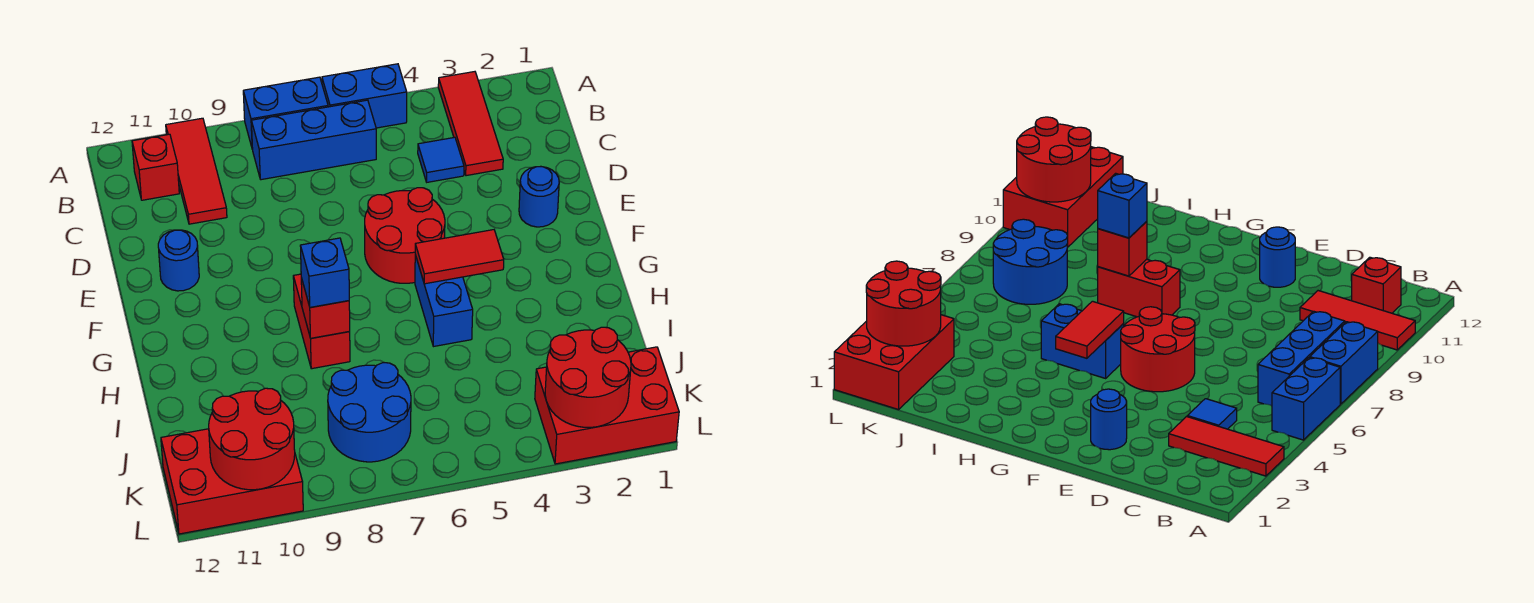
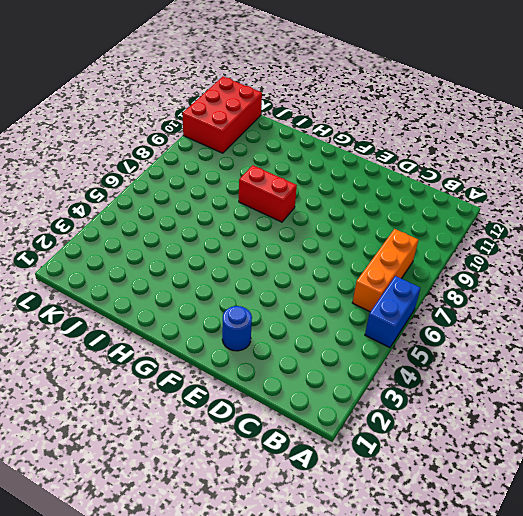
orange 1x3 brick [352,229,418,312] -> blue 1x3 brick [251,100,376,180]
none -> red 1x3 tile [438,72,503,176]
none -> blue 1x2 brick [243,77,328,149]
none -> red 1x3 tile [166,118,227,224]

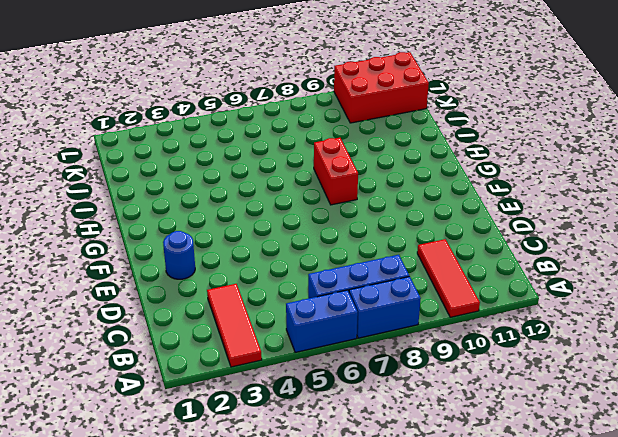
none -> red 1x1 brick [132,134,179,200]
none -> blue 1x1 tile [418,137,464,182]
none -> red 2x2 round brick [365,188,445,283]

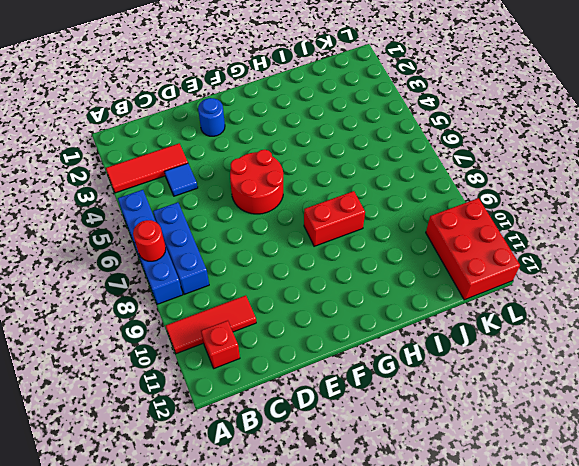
red 1x1 round brick [133,220,166,261] -> none
none -> blue 1x1 round brick [158,230,199,291]
none -> blue 1x2 brick [415,255,473,347]
none -> blue 2x2 round brick [328,363,411,462]

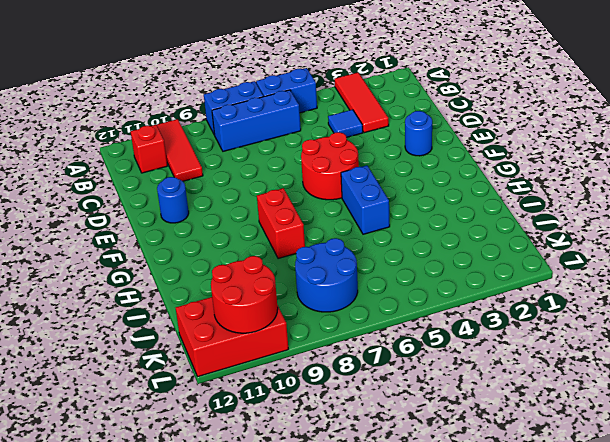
none -> red 2x3 brick [535,347,679,464]
none -> red 1x2 tile [415,230,504,284]
none -> red 1x1 brick [301,278,350,338]

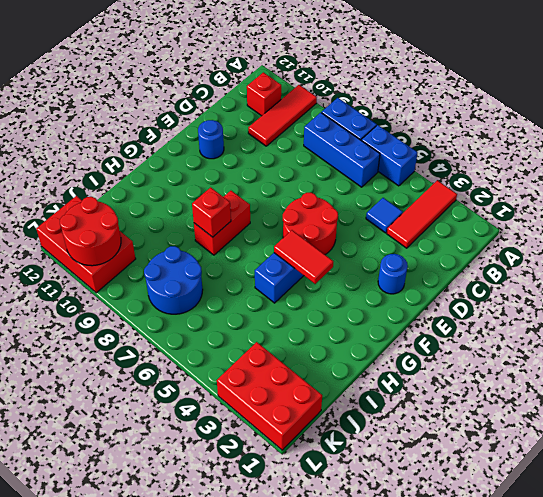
none -> red 2x2 round brick [545,327,631,427]
none -> blue 1x1 brick [300,238,349,307]

